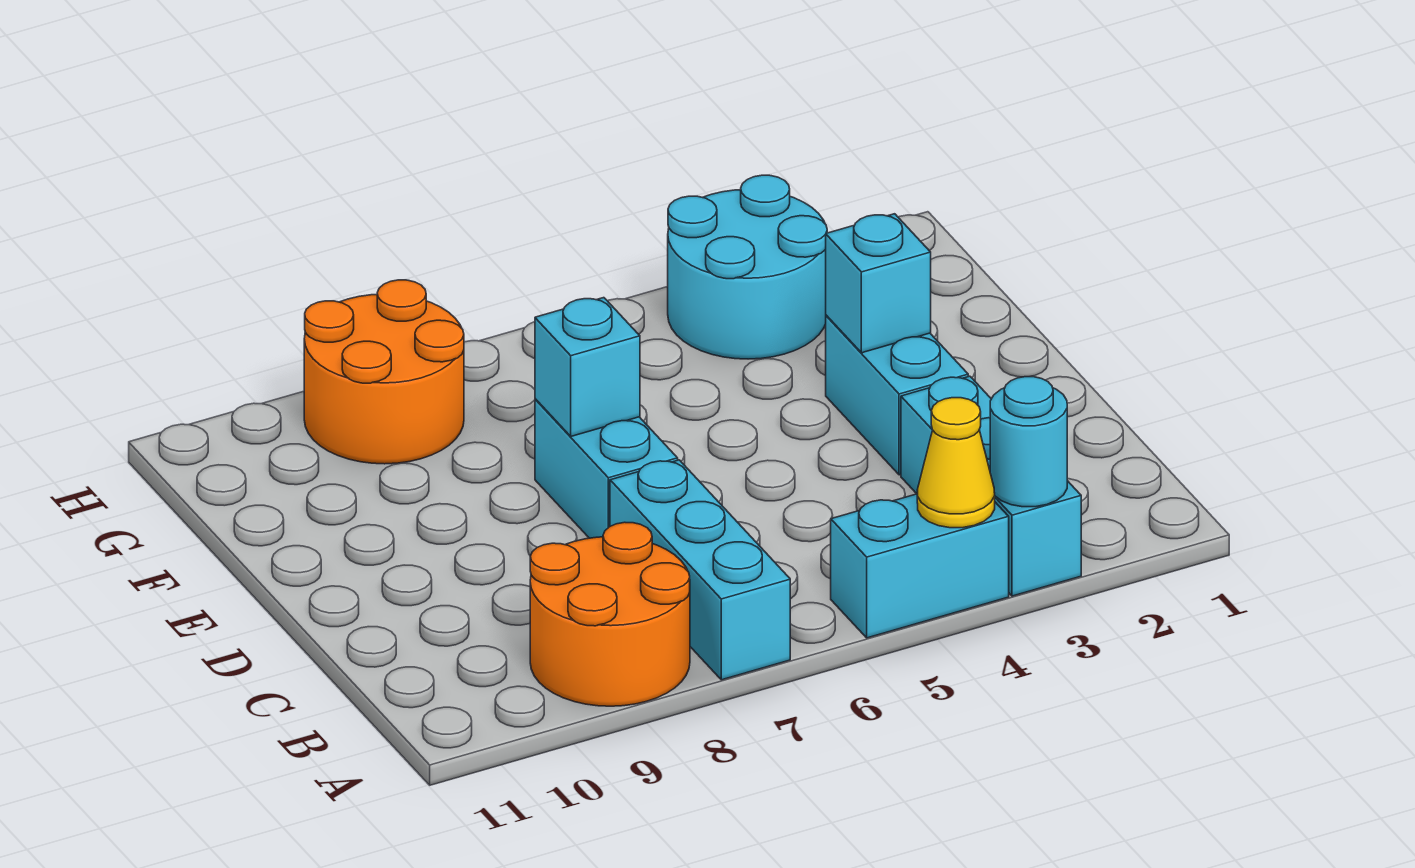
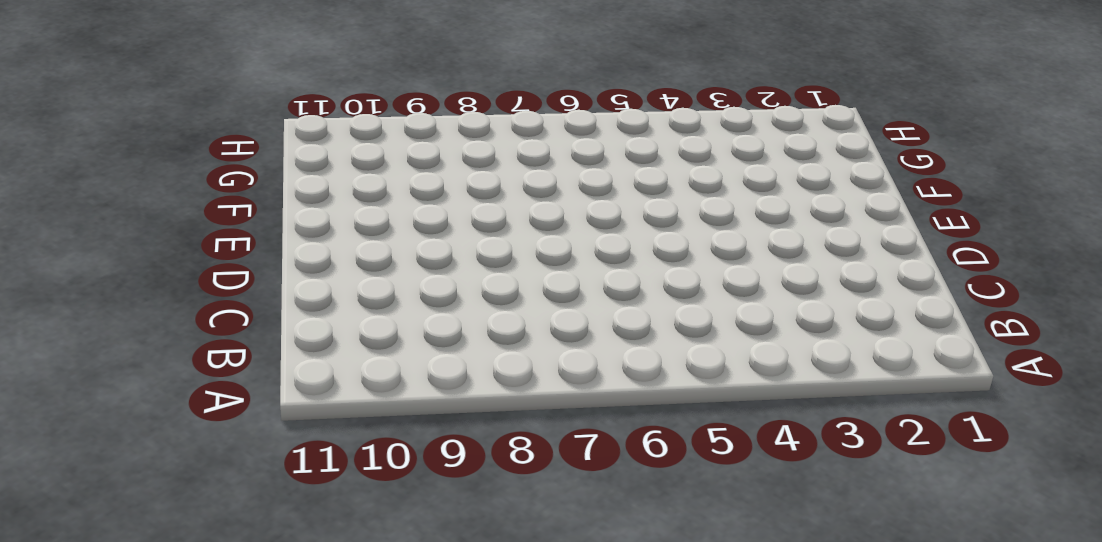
none -> cyan 1x3 brick [901,376,1081,596]
none -> cyan 1x2 brick [831,494,1009,638]
none -> cyan 1x3 brick [610,460,790,680]

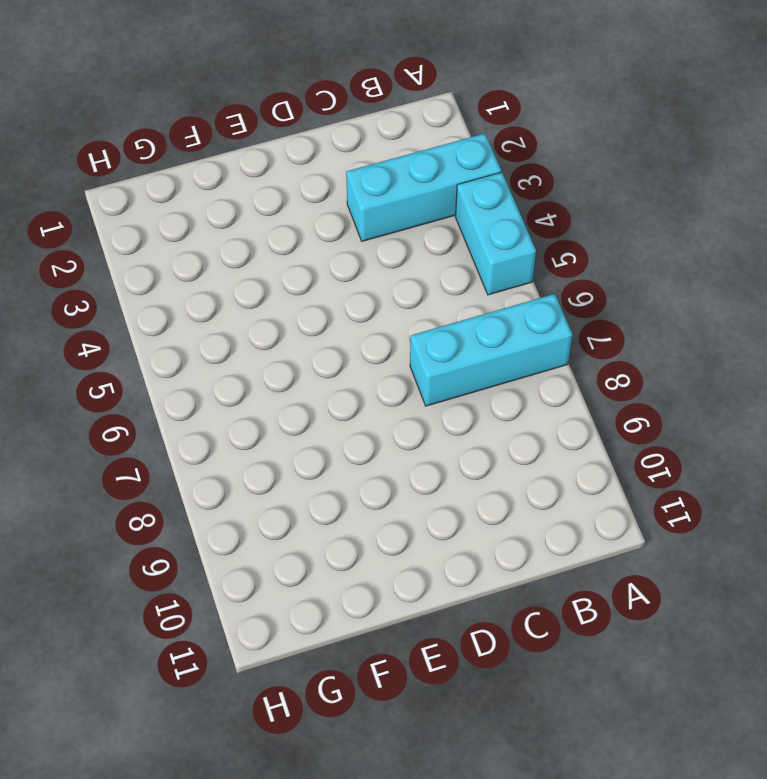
none -> orange 2x2 round brick [530,522,690,706]
none -> cyan 1x2 brick [826,315,968,475]
none -> cyan 1x2 brick [535,399,678,538]

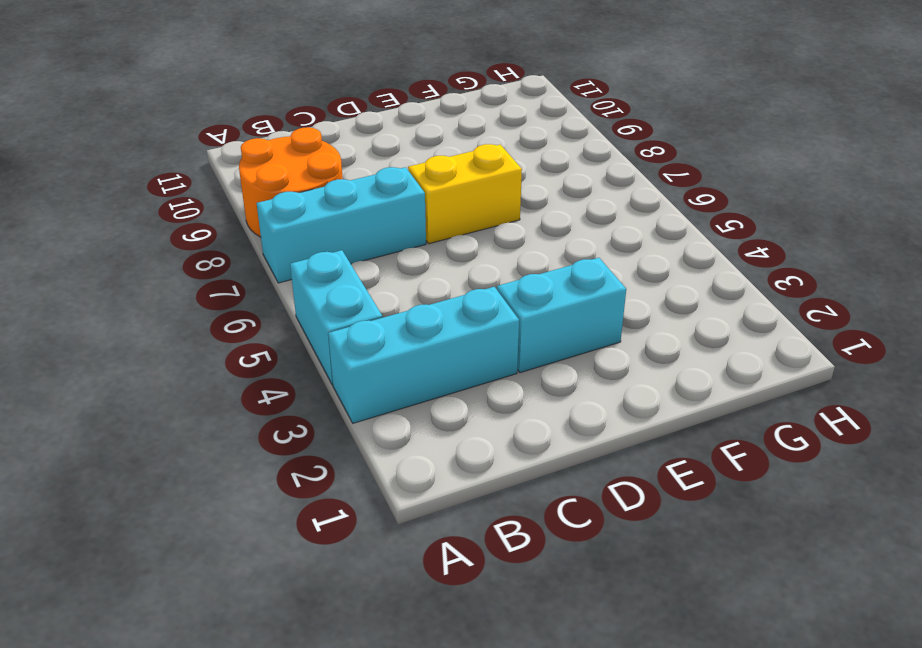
yellow 1x2 brick [408,144,522,244] -> cyan 1x2 brick [535,399,678,538]
none -> cyan 2x2 round brick [668,175,827,359]
none -> orange 2x2 round brick [304,280,464,464]
none -> cyan 1x1 round brick [990,377,1067,507]

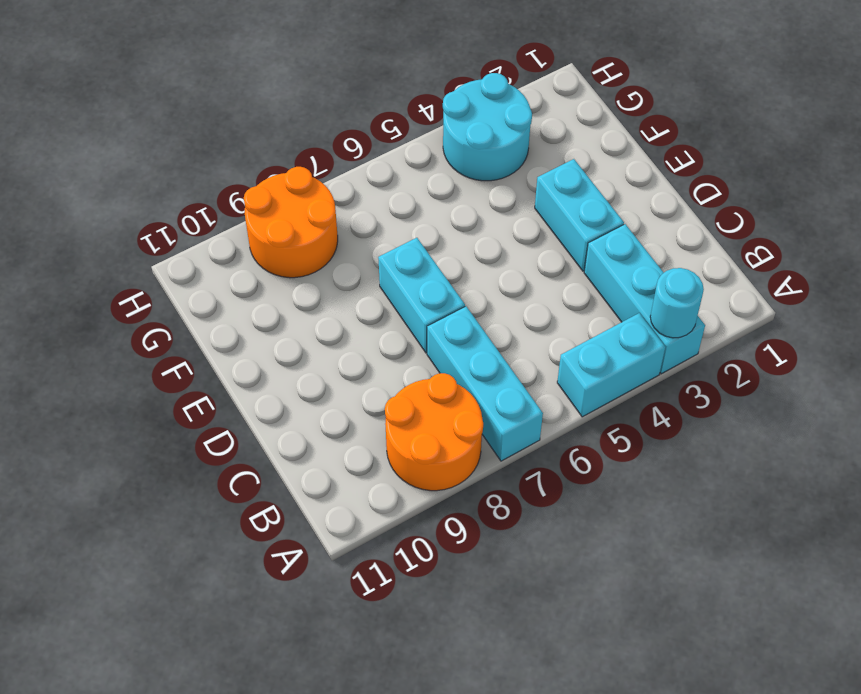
none -> yellow 1x1 cone [917,398,995,528]
none -> cyan 1x1 brick [826,214,931,353]
none -> cyan 1x1 brick [535,298,640,436]

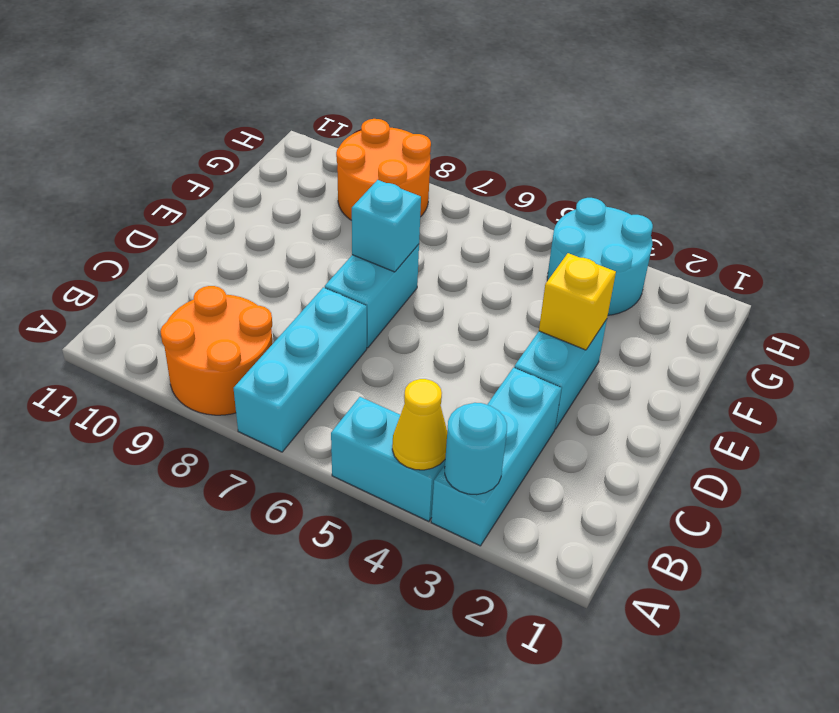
yellow 1x1 brick [539,253,616,350] -> cyan 1x1 brick [826,214,931,353]

